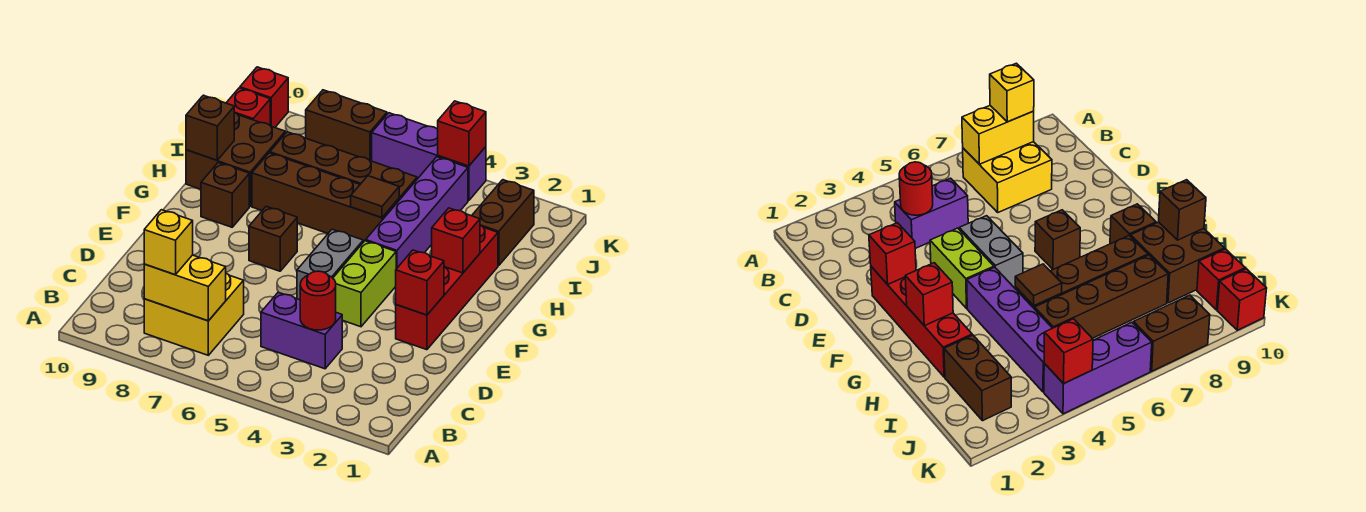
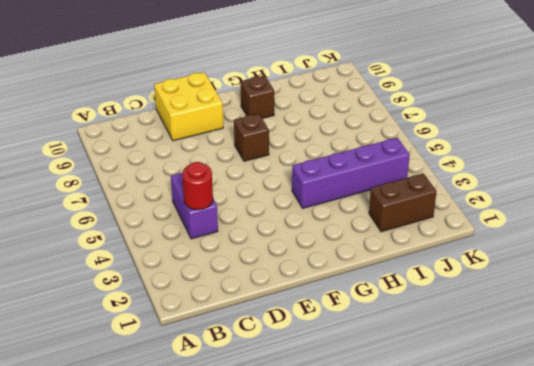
yellow 2x2 brick [154,72,223,141] -> yellow 2x2 brick moved to [144,273,244,355]
none -> red 1x4 brick [396,225,498,350]
none -> lime 1x2 brick [333,241,396,327]
none -> grey 1x2 brick [297,229,363,300]

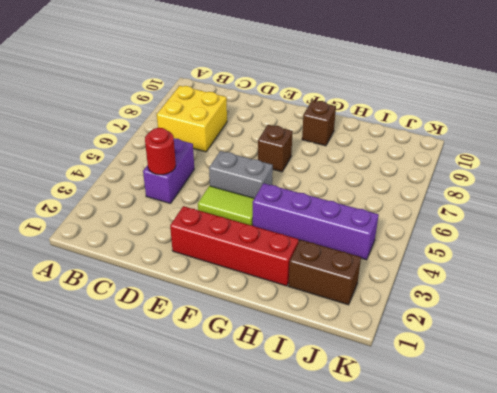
lime 1x2 tile [198,186,254,225] -> lime 1x2 brick [333,241,396,327]
none -> brown 1x4 brick [252,153,399,242]
none -> brown 2x2 brick [186,112,285,206]
none -> brown 1x4 brick [270,132,417,200]

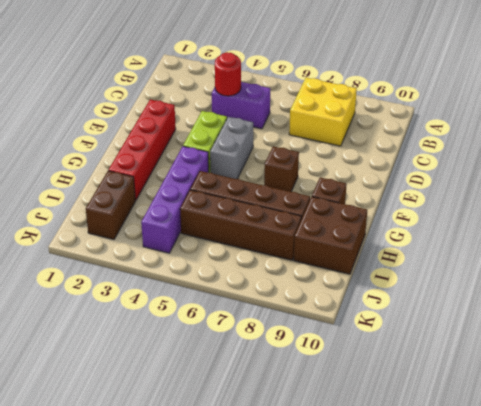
none -> red 1x1 brick [227,88,270,125]
none -> purple 1x3 brick [372,113,486,201]
none -> brown 1x2 brick [306,90,387,161]

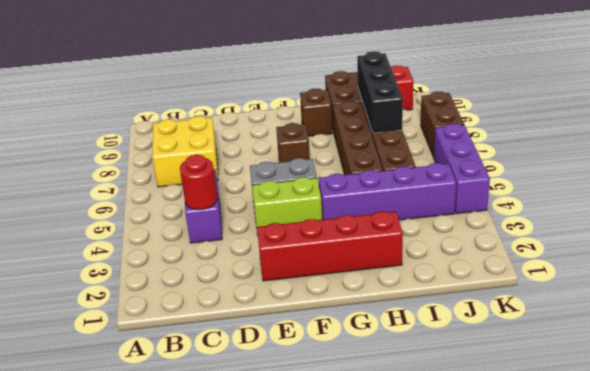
black 1x3 brick [357,51,403,133] -> none
none -> brown 1x2 brick [472,180,534,266]
none -> red 1x1 brick [240,67,288,127]
none -> yellow 1x2 brick [144,255,226,321]

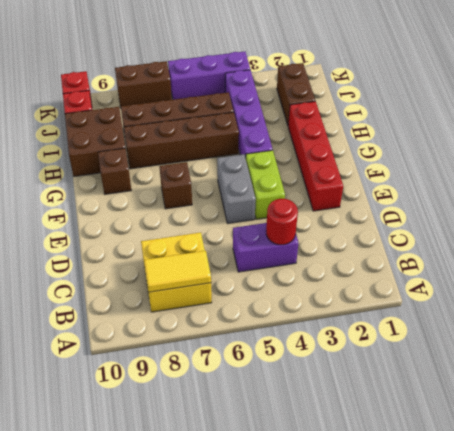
yellow 1x2 tile [144,251,211,292] -> yellow 1x2 brick [144,255,226,321]
none -> red 1x1 brick [396,250,444,315]
none -> red 1x1 brick [432,208,480,273]
none -> brown 1x1 tile [351,176,399,218]

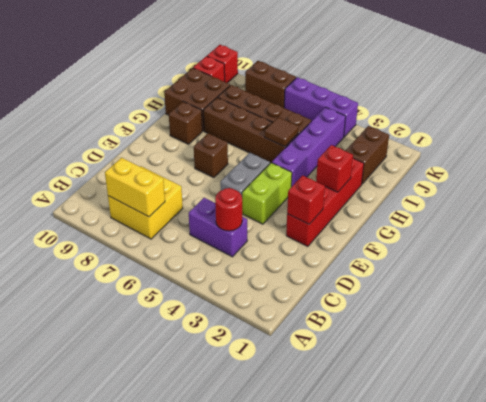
none -> brown 1x1 brick [186,95,234,160]
none -> red 1x1 brick [438,101,486,166]
none -> yellow 1x1 brick [144,210,193,275]

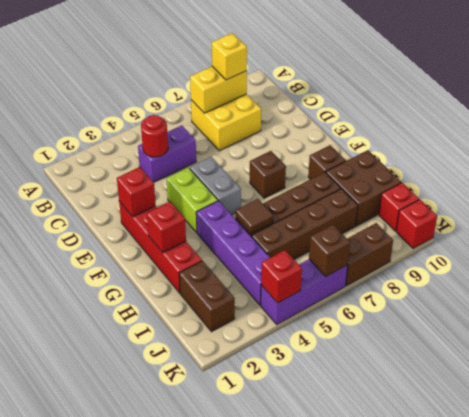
brown 1x1 brick [309,225,350,276] -> brown 1x1 brick moved to [186,95,234,160]

